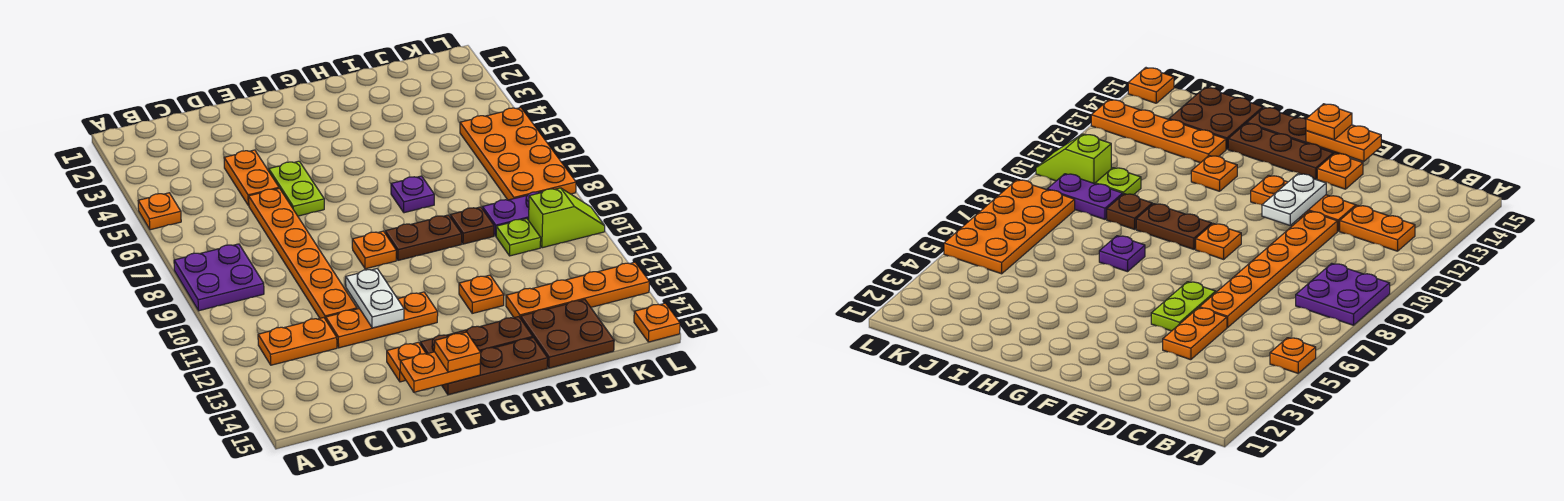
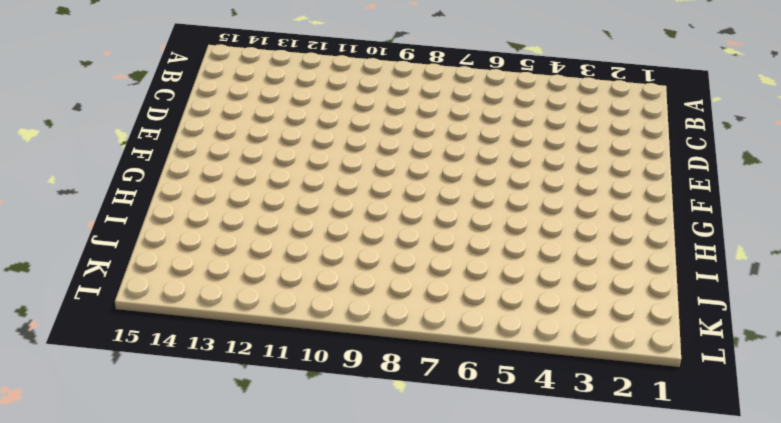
none -> orange 1x1 plate [138,193,181,230]
none -> purple 2x2 plate [174,244,264,311]
none -> orange 1x2 plate [258,318,337,365]

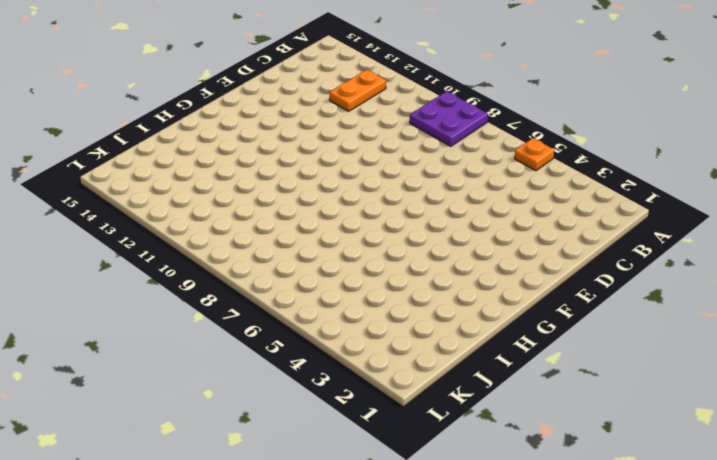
none -> orange 1x2 plate [224,150,279,206]
none -> orange 1x6 plate [249,188,357,319]
none -> orange 1x3 plate [326,292,438,348]

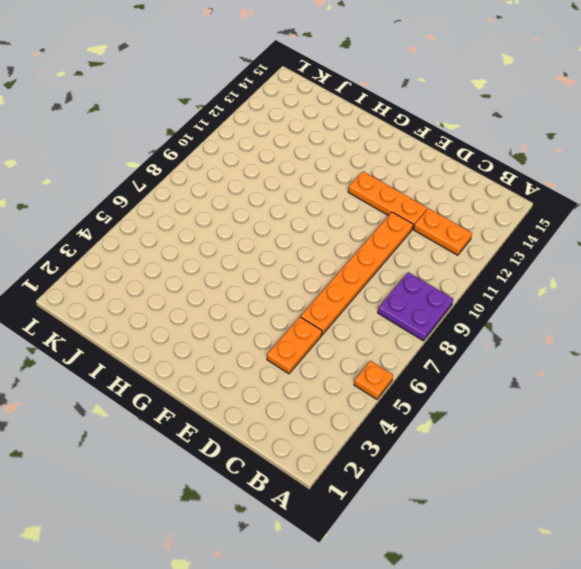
none -> lime 1x2 plate [269,161,324,216]
none -> orange 1x1 plate [387,342,426,382]
none -> orange 1x1 plate [352,231,396,269]

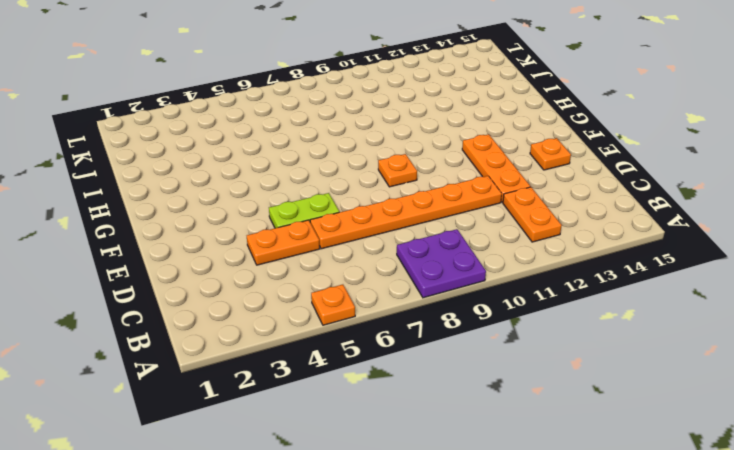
none -> brown 1x3 plate [420,317,533,354]
none -> brown 1x3 plate [442,338,548,395]
none -> brown 1x2 plate [385,215,462,260]

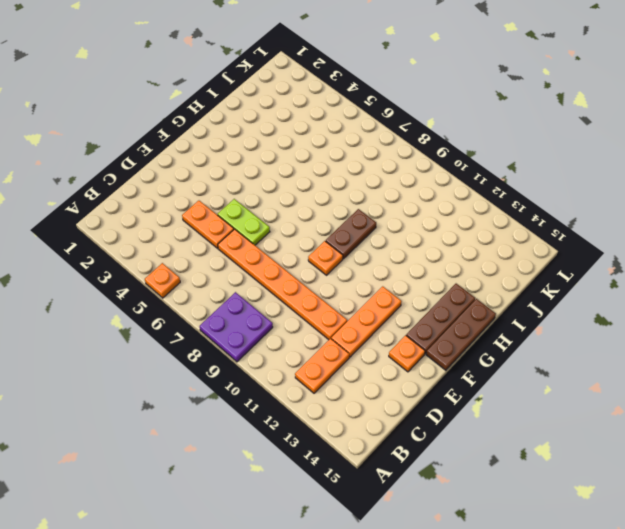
none -> purple 1x1 plate [391,176,434,213]
none -> orange 1x1 plate [459,275,504,313]
none -> brown 1x1 plate [450,207,494,244]

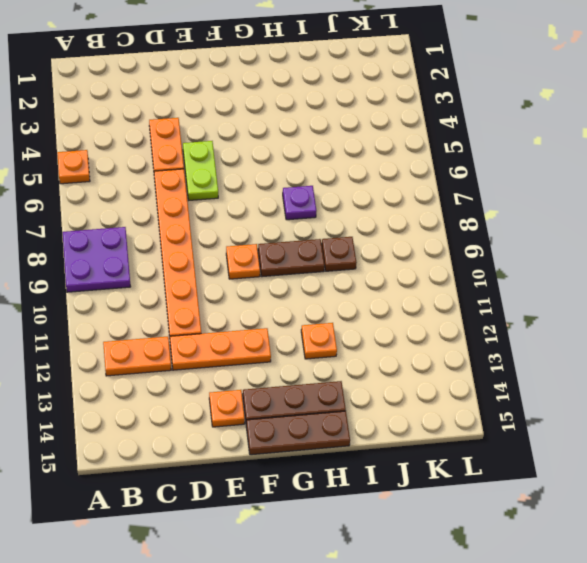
none -> orange 1x4 plate [506,262,650,318]
none -> brown 2x2 plate [520,300,614,368]
none -> purple 1x2 plate [482,192,542,236]

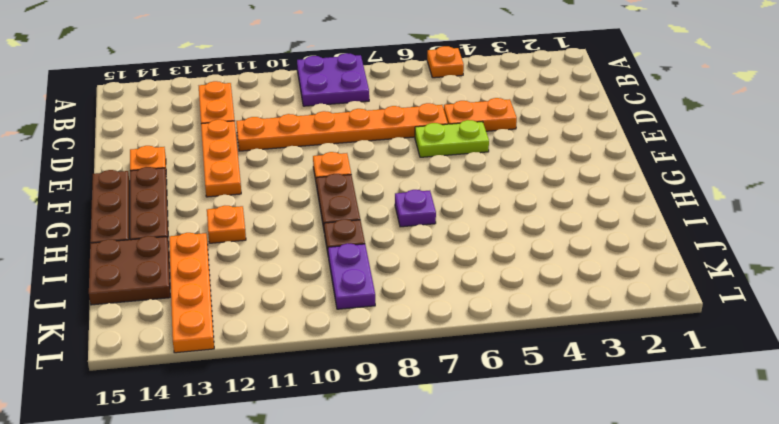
none -> lime 1x1 plate [496,219,541,256]
none -> orange 2x4 plate [460,108,576,200]
none -> lime 1x2 slope [529,188,605,248]

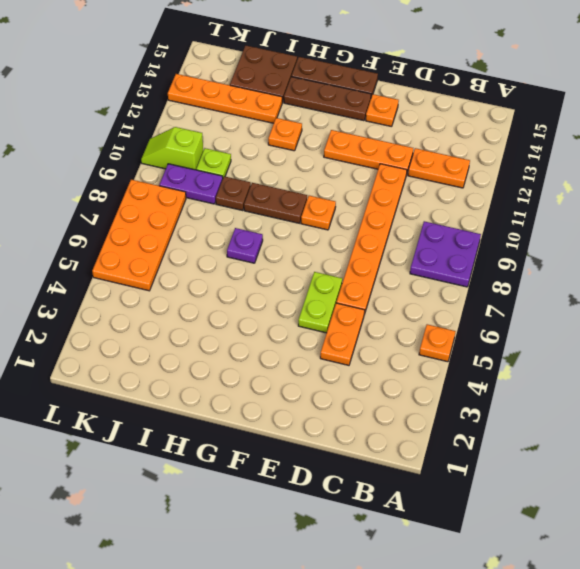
none -> orange 1x1 plate [634,303,680,342]
none -> white 1x2 plate [346,269,404,328]
none -> orange 1x2 plate [400,352,480,392]

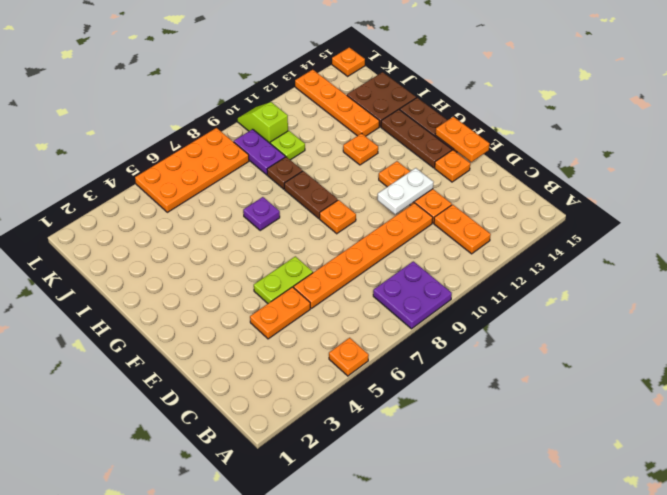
none -> orange 1x1 plate [434,332,481,372]

